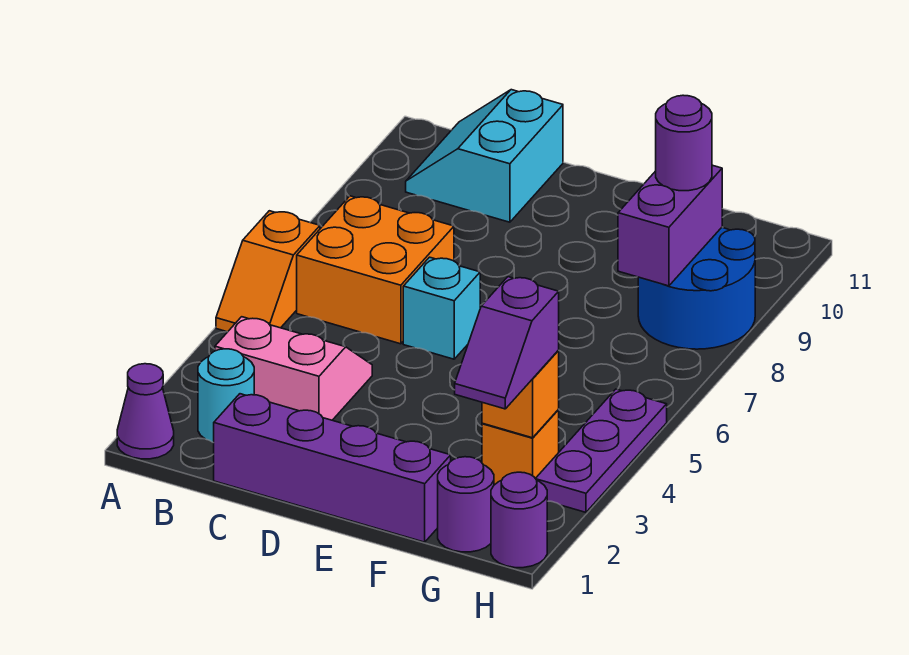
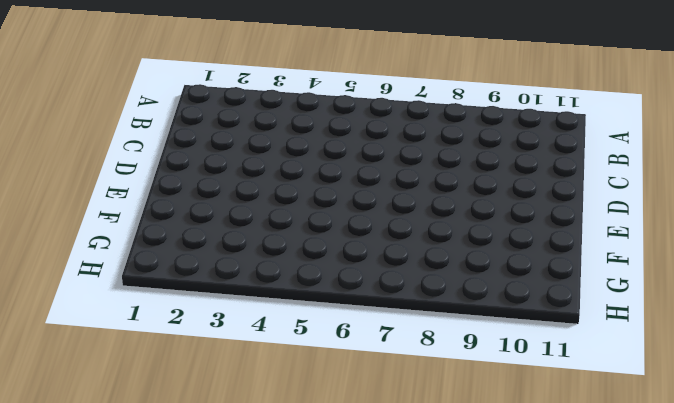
none -> purple 1x1 cone [117,364,174,459]
none -> orange 1x2 slope [216,211,320,332]
none -> cyan 1x1 round brick [198,349,254,443]

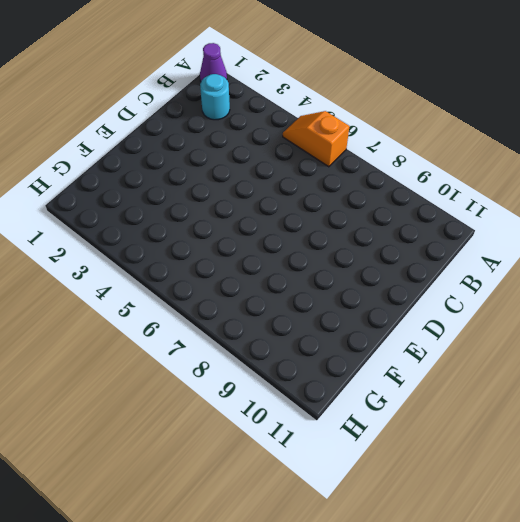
none -> pink 2x2 slope [215,317,372,420]
none -> orange 2x2 brick [297,196,454,344]
none -> cyan 2x2 slope [406,90,563,222]

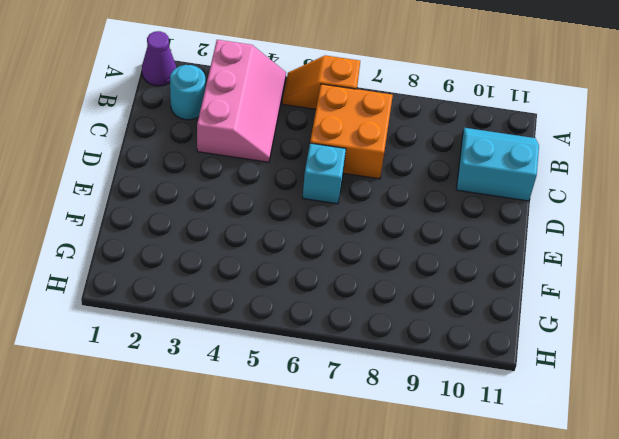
pink 2x3 slope [197,40,286,162] -> pink 2x2 slope [215,317,372,420]
none -> purple 1x4 brick [214,394,451,542]
none -> purple 1x1 round brick [438,457,494,552]
none -> orange 1x1 brick [482,410,559,485]

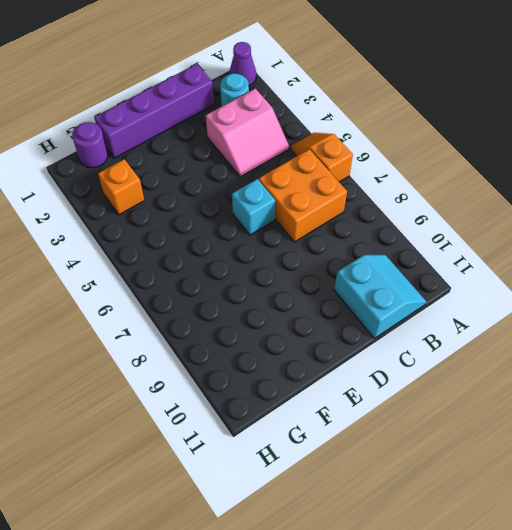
none -> blue 2x2 round brick [638,227,755,349]
none -> purple 1x1 round brick [491,472,547,568]
none -> purple 1x3 plate [535,389,667,512]

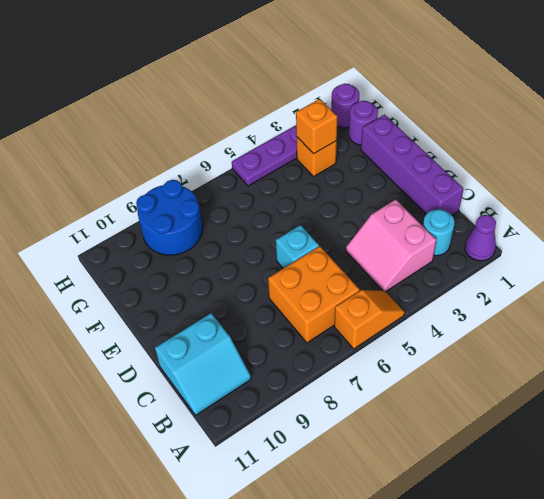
none -> purple 1x2 brick [618,165,722,286]
none -> purple 1x2 slope [455,277,559,409]
none -> purple 1x1 round brick [656,95,712,191]

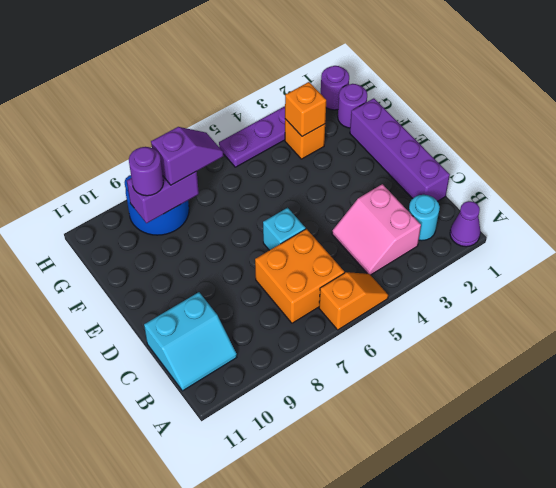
purple 1x2 slope [151,127,224,185] -> purple 1x2 slope moved to [455,277,559,409]

